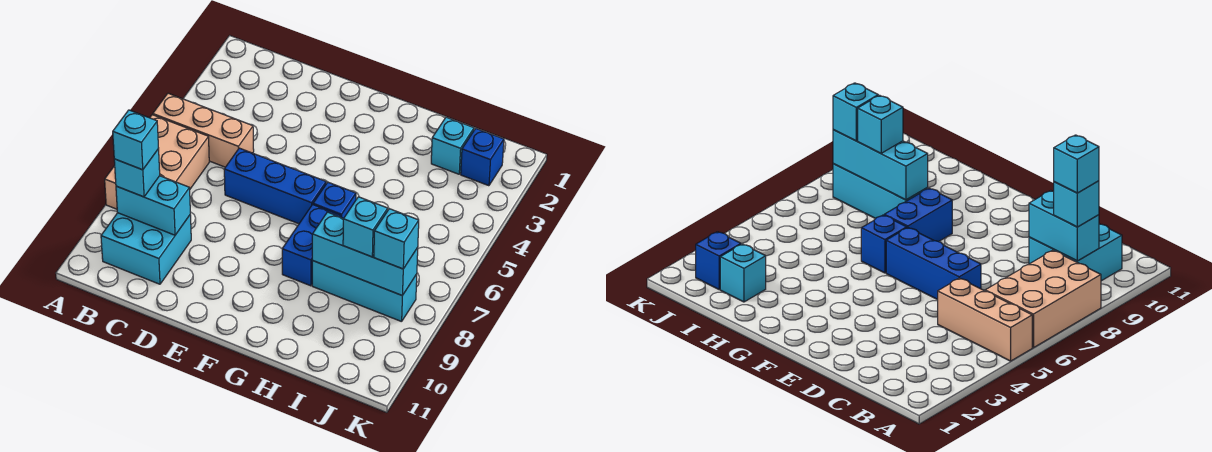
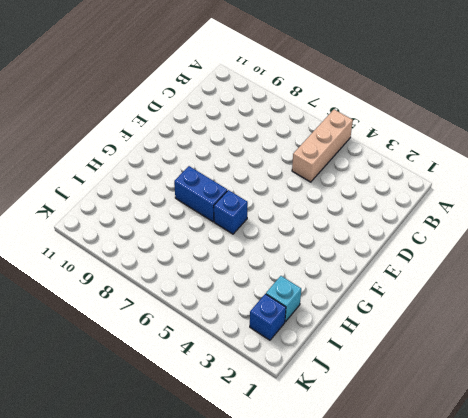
none -> tan 2x3 brick [105,115,209,209]
none -> cyan 2x2 brick [101,213,191,284]
none -> blue 1x3 brick [224,148,326,224]

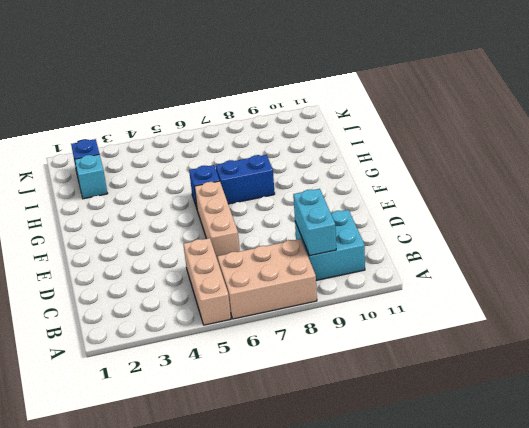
tan 1x3 brick [194,181,240,261] -> blue 1x3 brick [224,148,326,224]
none -> cyan 1x3 brick [312,261,417,322]
none -> cyan 1x3 brick [312,212,418,296]
none -> cyan 1x1 brick [114,149,160,197]

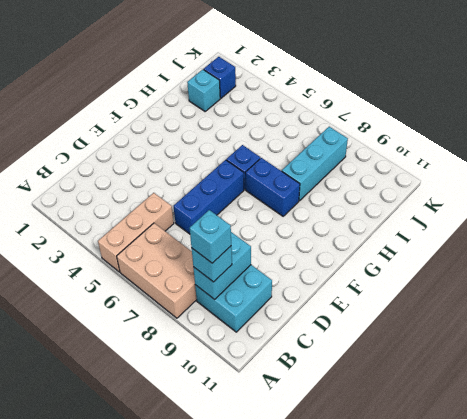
none -> cyan 1x3 brick [312,212,418,296]
none -> cyan 1x1 brick [343,197,388,257]
none -> cyan 1x1 brick [374,209,419,269]

